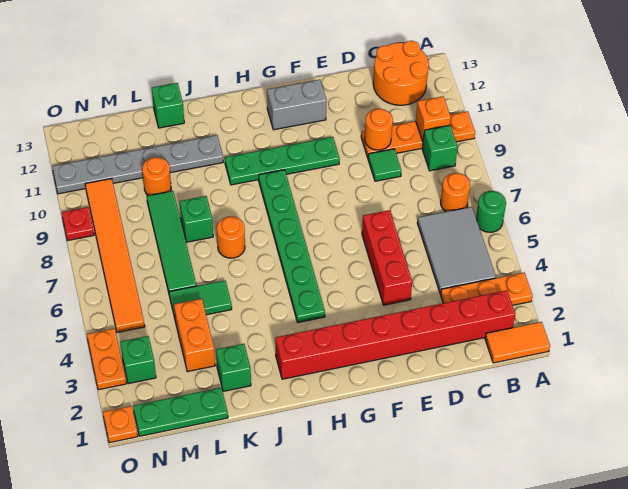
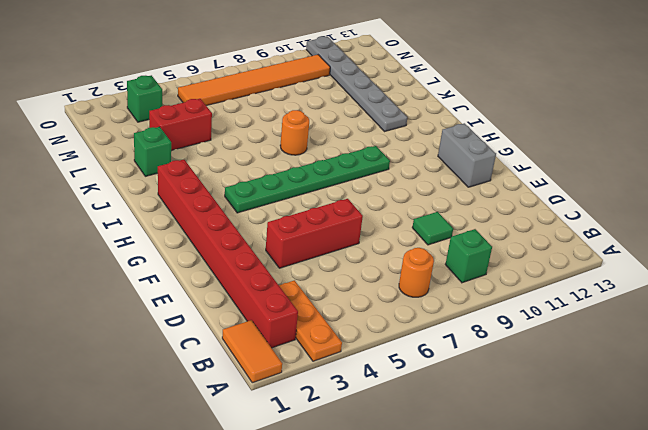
red 1x2 brick [149,99,212,150] -> orange 1x2 brick [174,299,215,372]
none -> green 1x1 round brick [476,191,506,232]
none -> orange 1x4 plate [361,111,475,158]
none -> grey 2x3 tile [417,207,496,294]
none -> orange 2x2 round brick [373,41,429,105]

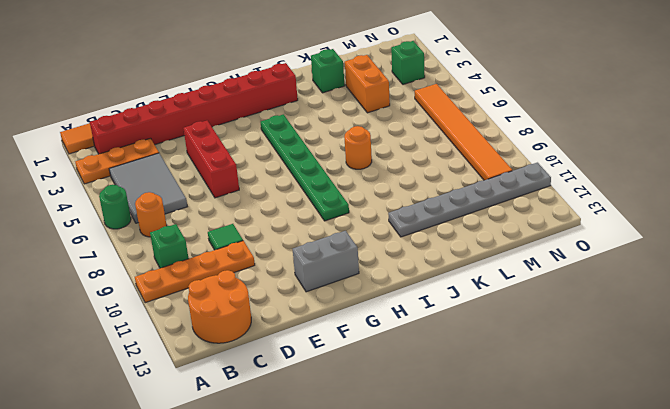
none -> green 1x4 plate [225,137,340,185]
none -> green 1x2 tile [169,281,232,318]
none -> green 1x1 brick [180,196,213,242]
none -> green 1x1 brick [152,83,184,128]

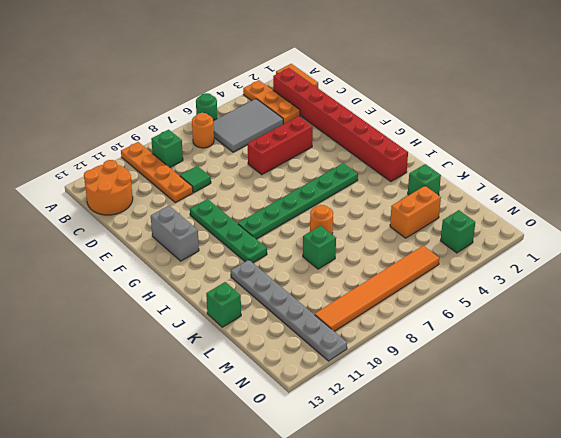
none -> green 1x2 tile [169,281,232,318]
none -> green 1x3 plate [133,388,228,436]
none -> green 1x4 tile [147,191,197,296]
none -> orange 1x1 round brick [142,157,171,196]

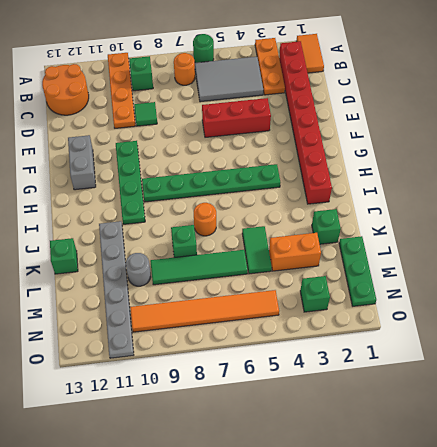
grey 1x1 round brick [126,253,151,286] -> orange 1x1 round brick [142,157,171,196]
none -> orange 1x1 plate [103,406,138,443]
none -> orange 1x2 plate [87,328,126,390]
none -> red 1x1 plate [62,207,94,241]
none -> orange 1x1 brick [416,96,451,141]

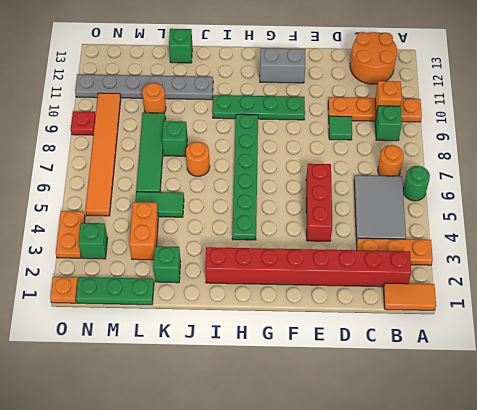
none -> orange 1x1 round brick [365,109,393,150]

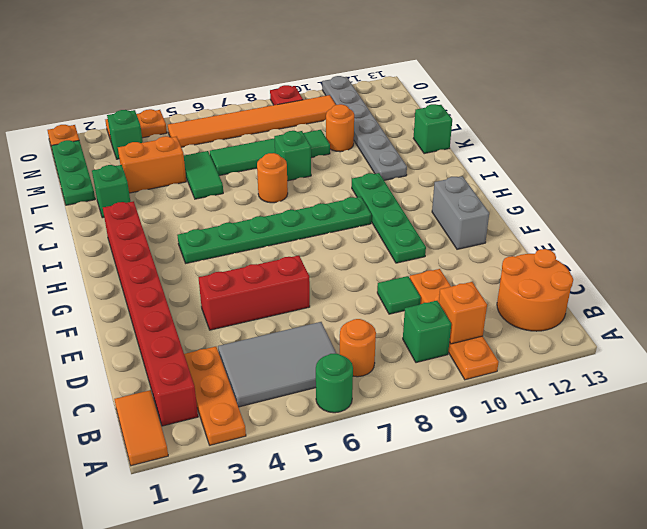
none -> orange 1x1 round brick [365,109,393,150]

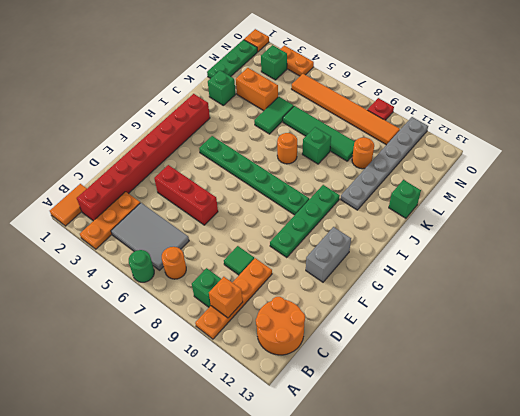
none -> orange 1x1 round brick [365,109,393,150]

